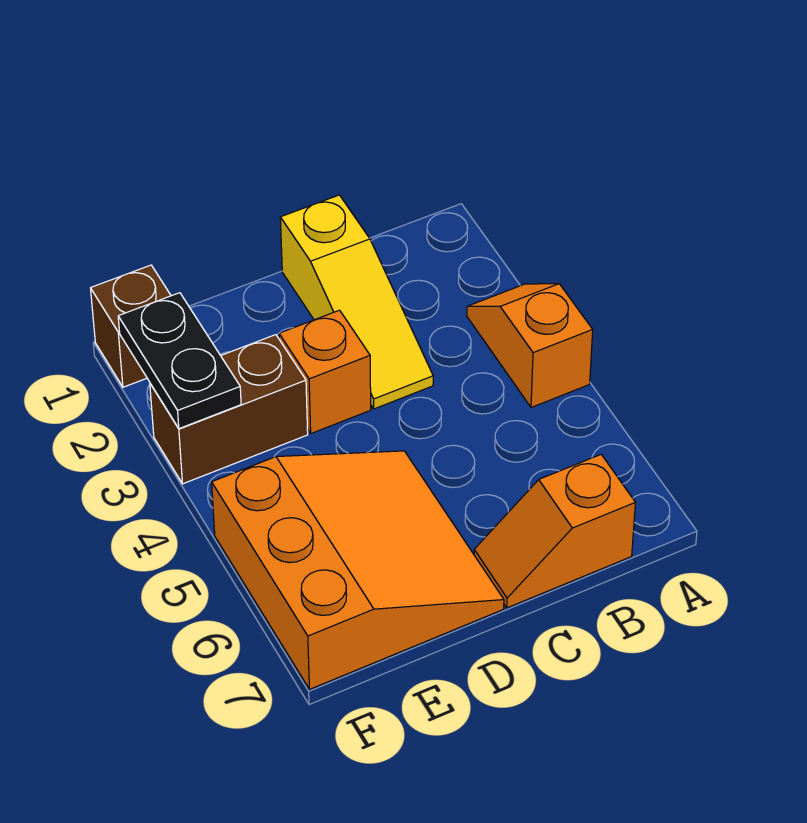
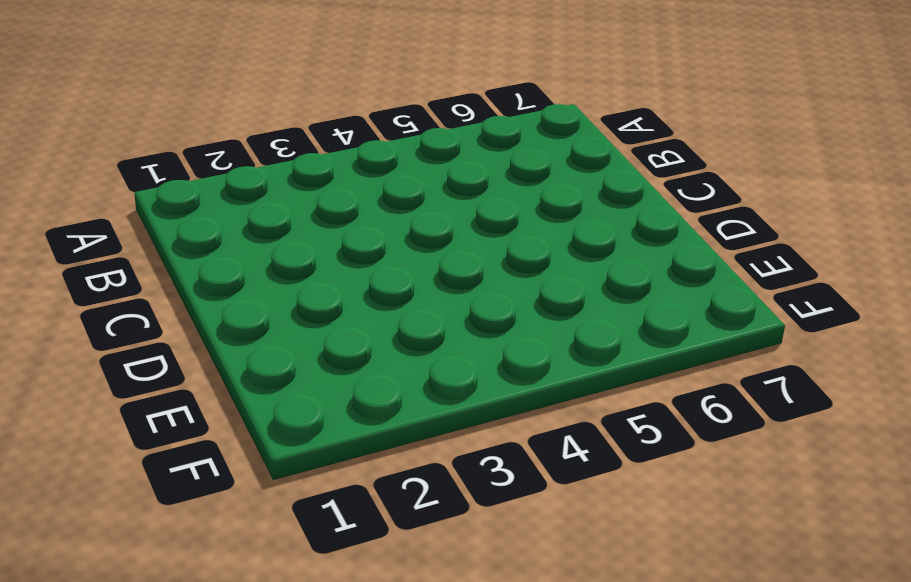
none -> orange 1x2 slope [467,284,593,408]
none -> orange 1x2 slope [474,455,635,608]

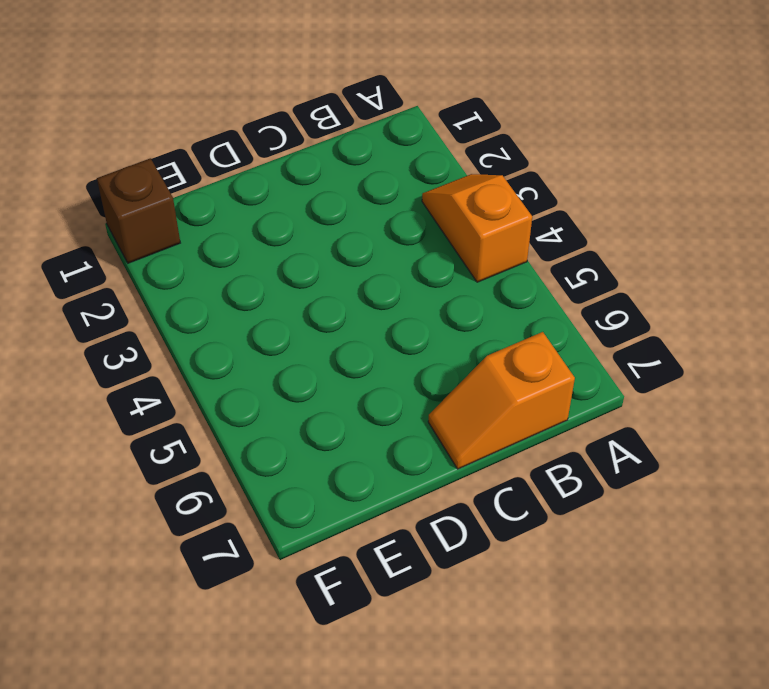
none -> yellow 1x3 slope [280,195,433,409]
none -> orange 1x1 brick [279,310,371,433]

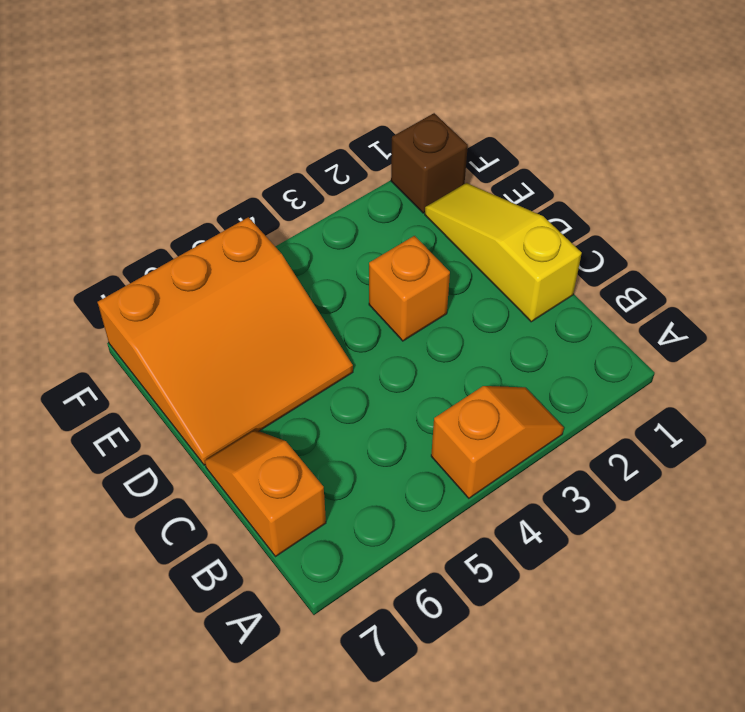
yellow 1x3 slope [425,183,582,322] -> yellow 1x3 slope turned to [280,195,433,409]
none -> brown 1x2 brick [150,335,308,484]
none -> black 1x2 plate [118,293,241,429]

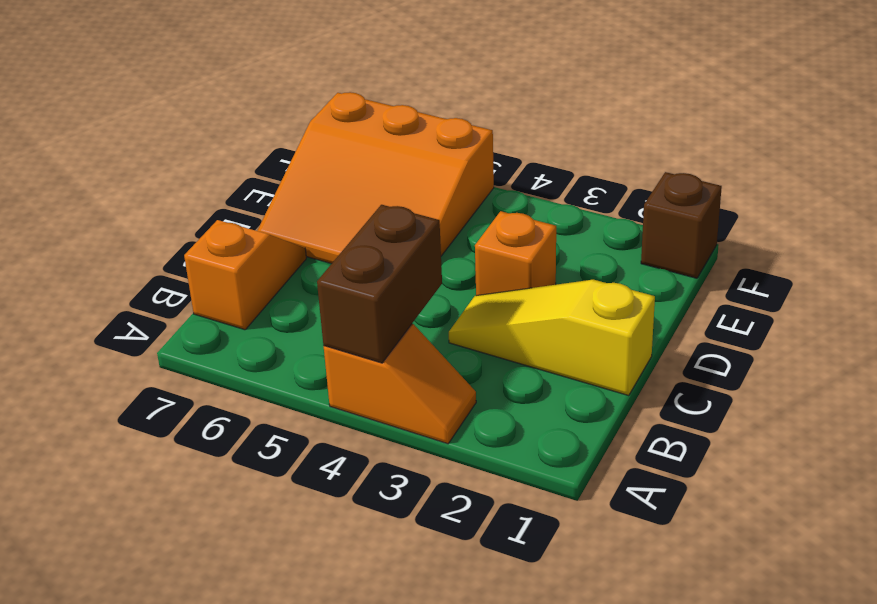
brown 1x2 brick [317,205,442,363] -> brown 1x2 brick moved to [150,335,308,484]
none -> black 1x2 plate [118,293,241,429]

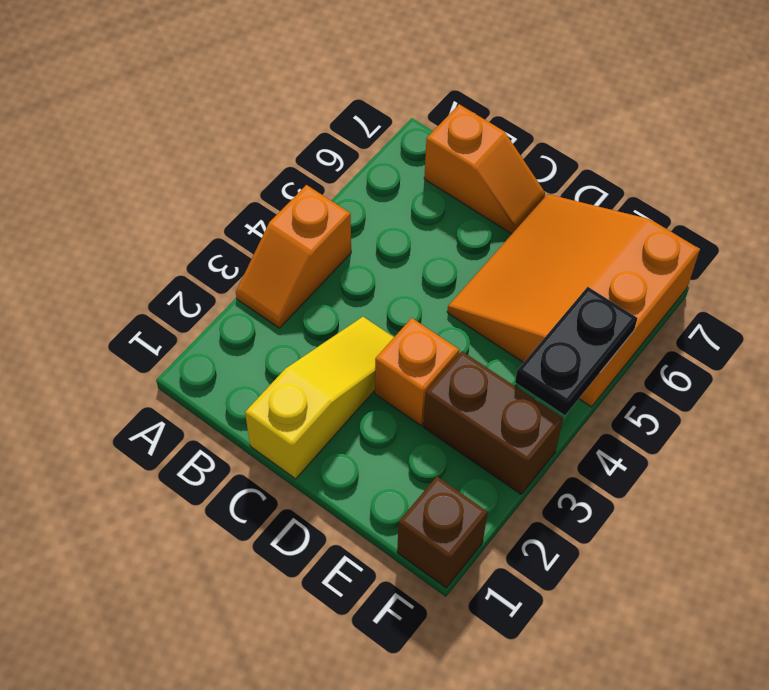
black 1x2 plate [515,287,637,415] -> black 1x2 plate moved to [118,293,241,429]

